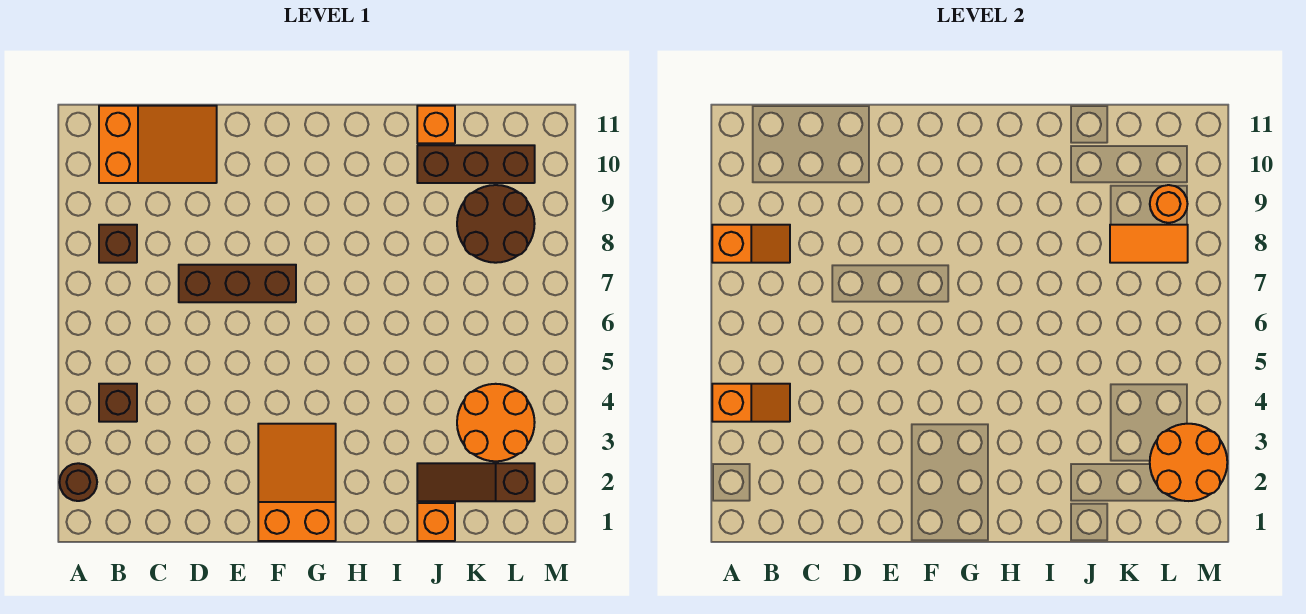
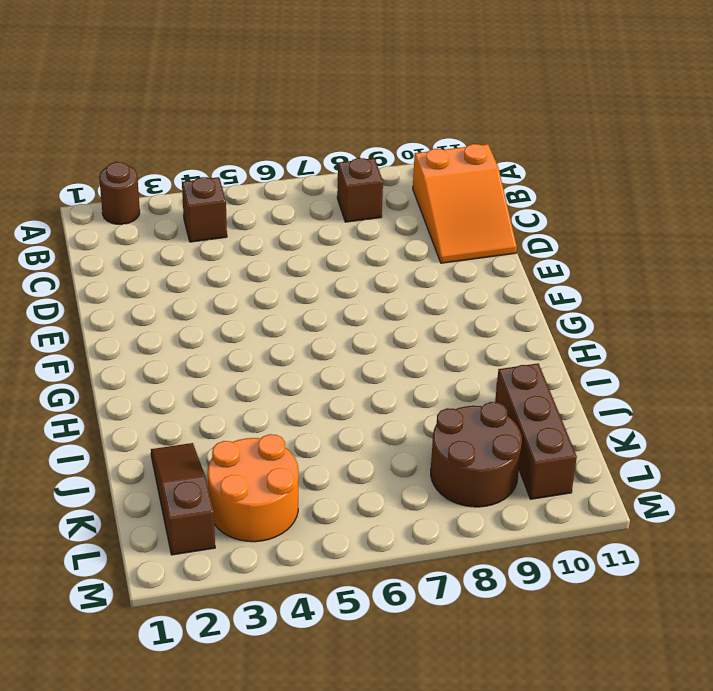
none -> brown 1x3 brick [179,265,296,302]
none -> orange 2x3 slope [258,424,336,541]
none -> orange 1x1 brick [417,503,455,541]

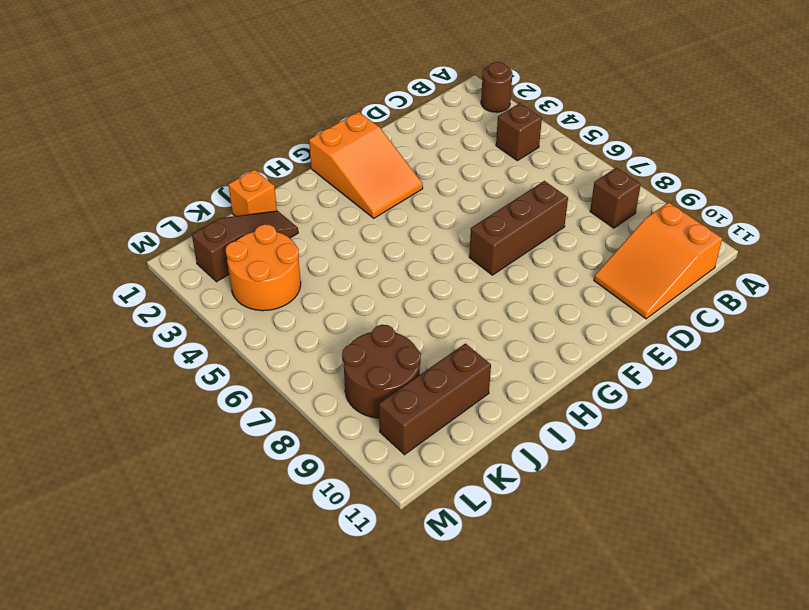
none -> orange 1x1 brick [417,106,455,143]
none -> orange 1x2 slope [712,384,790,422]
none -> orange 1x2 slope [712,225,790,263]

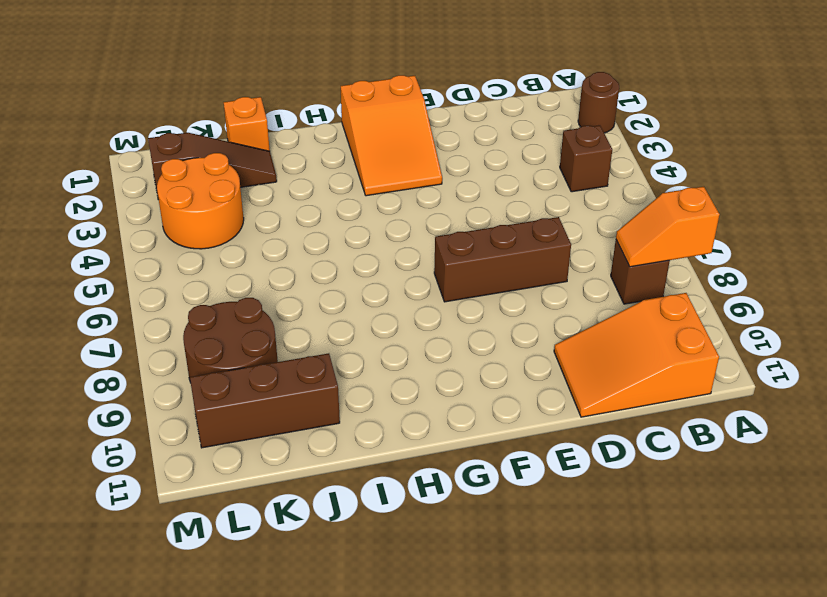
none -> orange 1x1 brick [417,106,455,143]
none -> orange 1x2 slope [712,384,790,422]
none -> orange 1x2 tile [1110,225,1188,263]

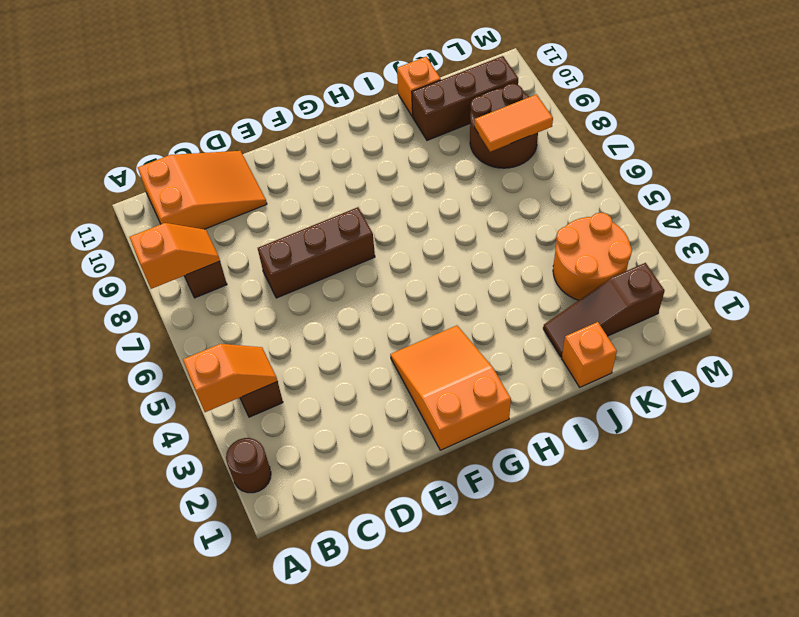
none -> orange 2x2 round brick [1150,424,1227,501]
none -> orange 1x1 round brick [1150,185,1187,223]

